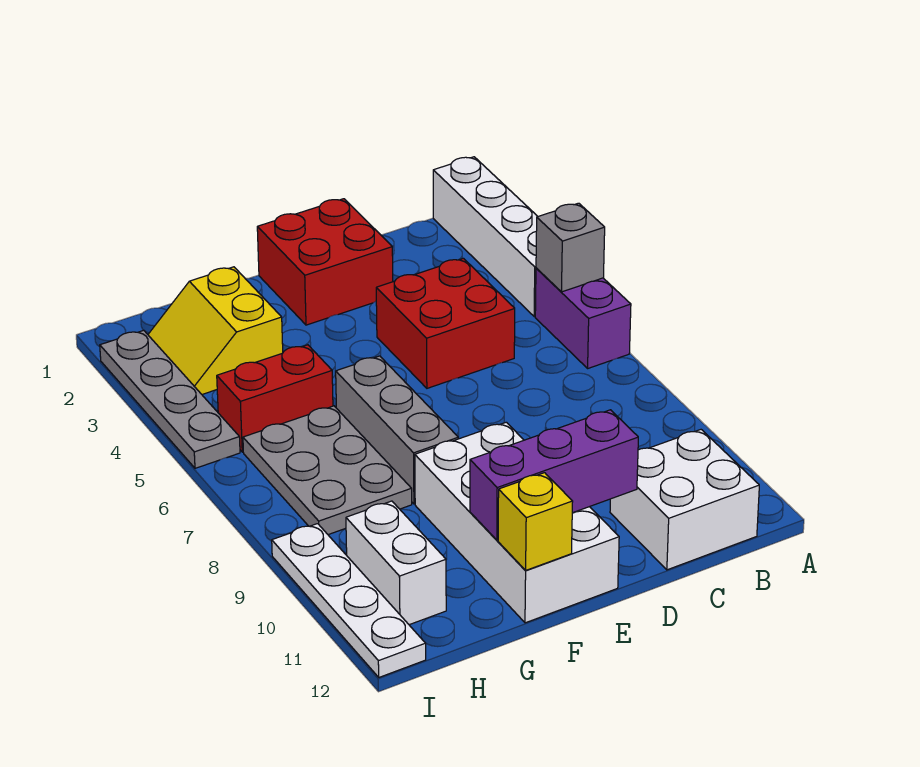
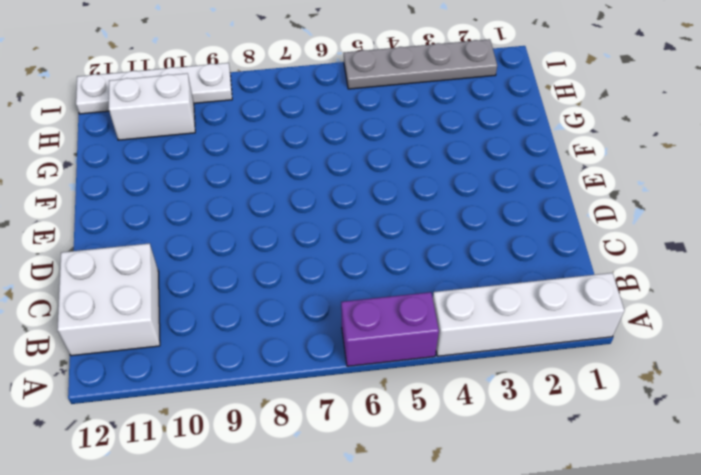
none -> red 2x2 brick [376,258,515,388]
none -> red 2x2 brick [257,199,393,325]
none -> white 2x4 brick [415,422,619,623]

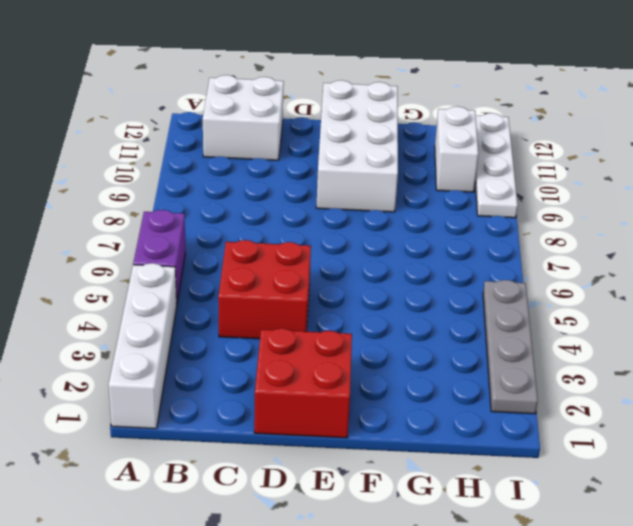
none -> grey 1x3 brick [336,356,458,504]
none -> yellow 2x2 slope [148,267,283,394]
none -> red 1x2 brick [217,345,333,452]

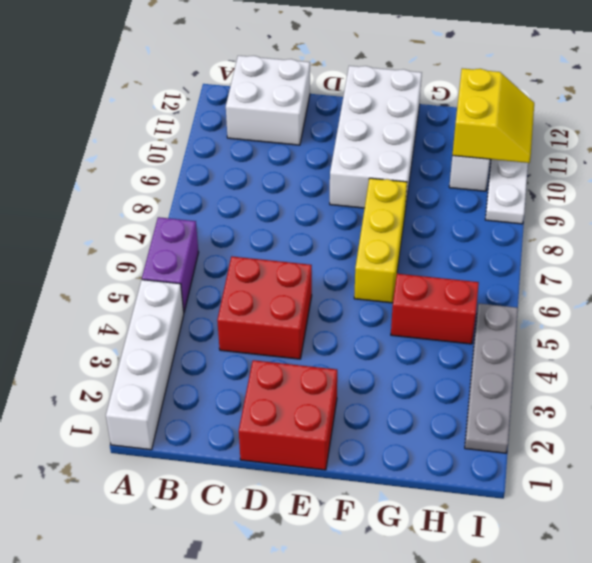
yellow 1x3 brick [354,178,407,303] -> grey 1x3 brick [336,356,458,504]
yellow 2x2 slope [452,68,534,163] -> yellow 2x2 slope moved to [148,267,283,394]
none -> grey 2x3 plate [243,406,412,535]
none -> grey 1x1 brick [536,203,605,292]
none -> purple 1x3 brick [470,410,638,540]

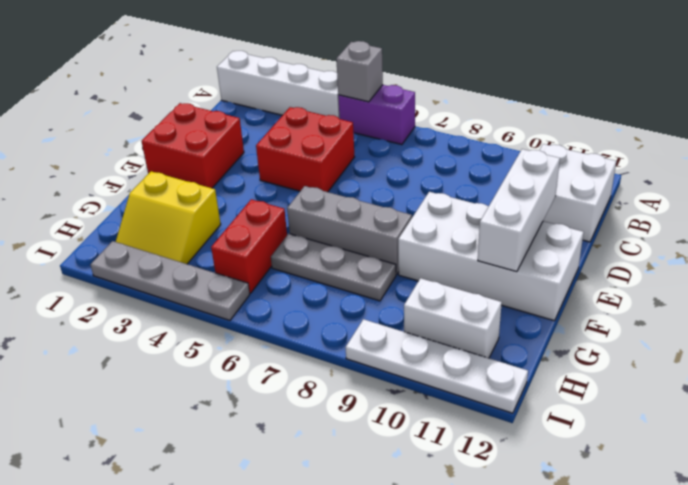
white 1x3 brick [478,149,560,272] -> purple 1x3 brick [470,410,638,540]
grey 1x3 plate [271,234,396,301] -> grey 2x3 plate [243,406,412,535]
none -> yellow 1x1 brick [498,473,573,570]

